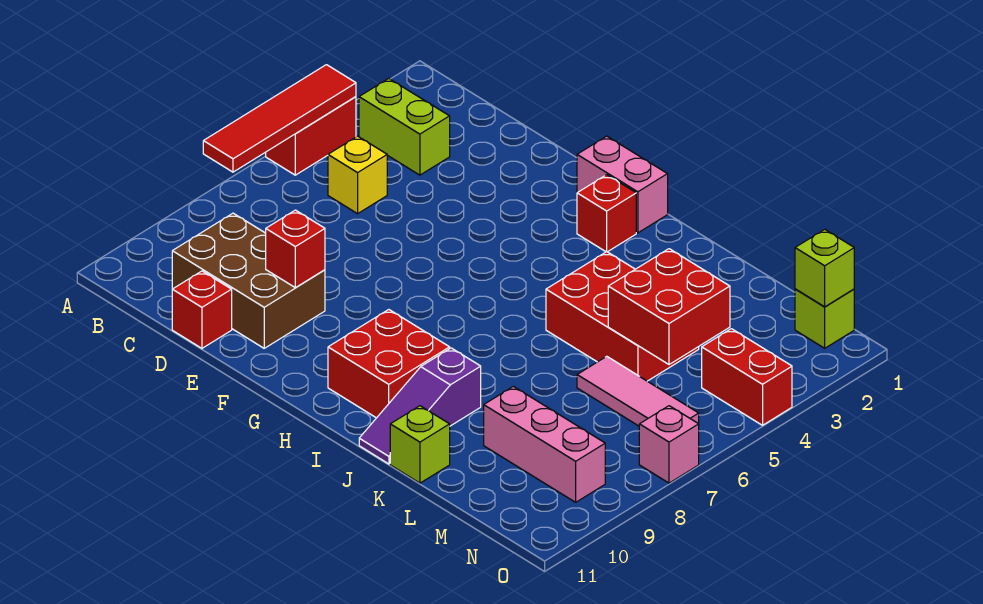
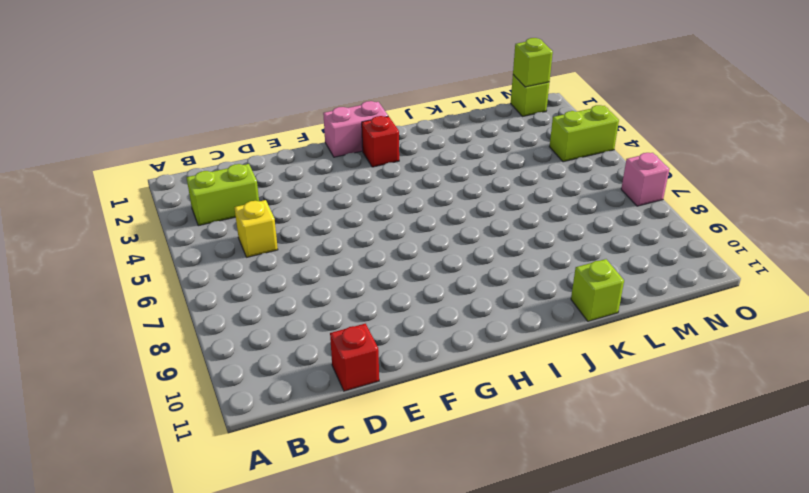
lime 1x2 brick [549,105,619,162] -> red 1x2 brick [702,329,792,425]
none -> red 1x2 brick [266,97,356,175]
none -> brown 2x3 brick [172,213,325,348]
none -> red 2x2 brick [328,310,450,418]

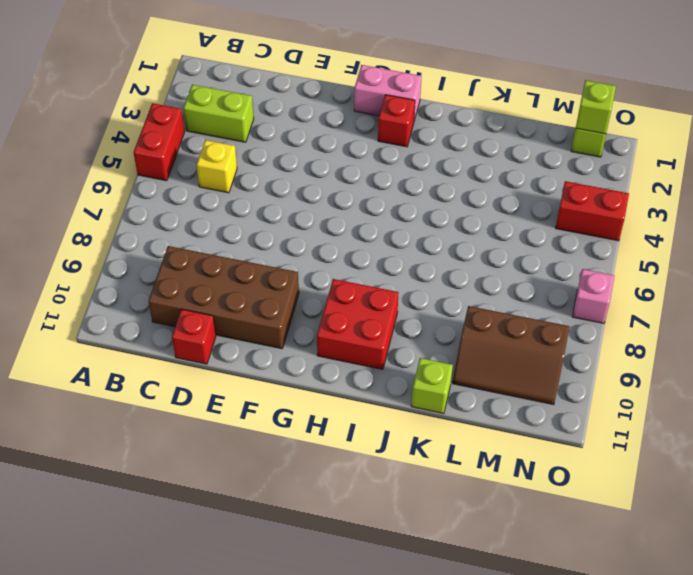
brown 2x4 brick [148,246,299,349] -> brown 2x3 brick [172,213,325,348]
brown 2x3 slope [453,306,570,405] -> pink 1x3 brick [484,386,605,502]
none -> red 2x3 brick [546,252,699,381]
none -> purple 1x3 slope [359,348,481,464]
none -> pink 1x3 tile [577,356,699,426]

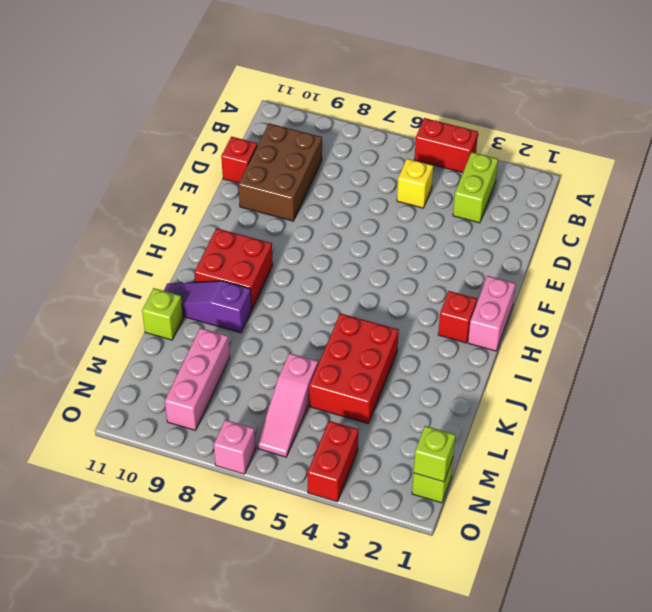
pink 1x3 slope [257,353,318,457] -> pink 1x3 tile [577,356,699,426]
none -> red 1x4 tile [203,65,356,172]
none -> red 1x1 brick [266,210,325,288]
none -> red 2x2 brick [608,249,730,365]

